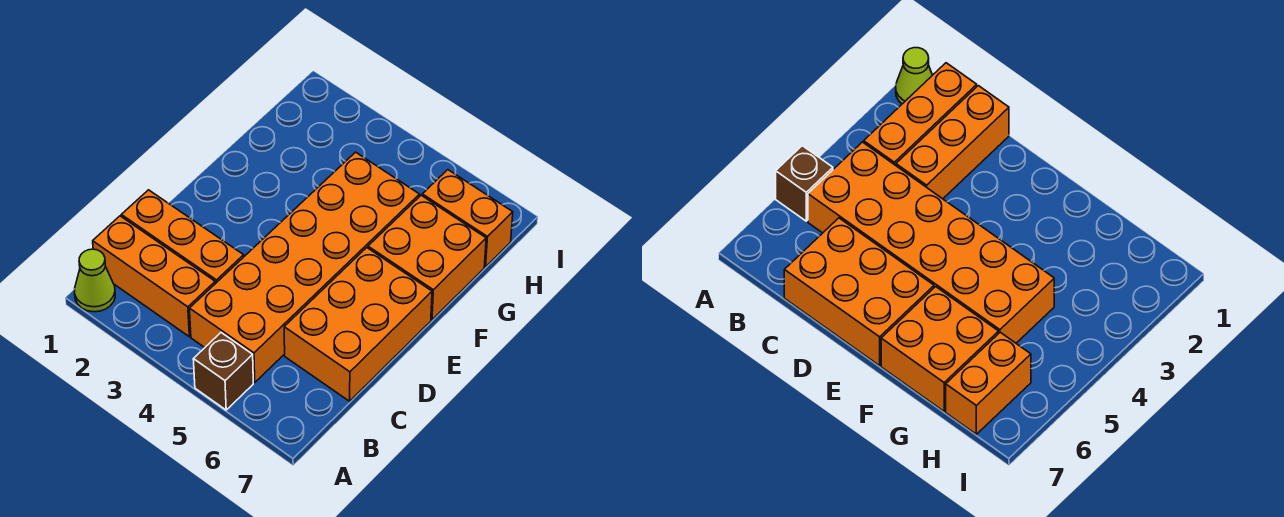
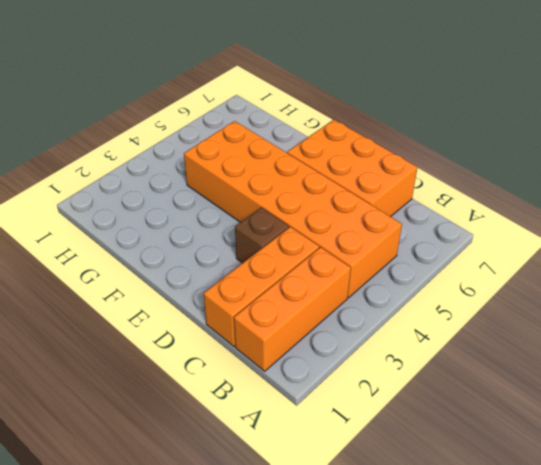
brown 1x1 brick [235,207,289,263] -> brown 1x1 brick moved to [193,333,253,410]
none -> lime 1x1 cone [74,249,115,312]
none -> orange 2x2 brick [368,195,486,320]

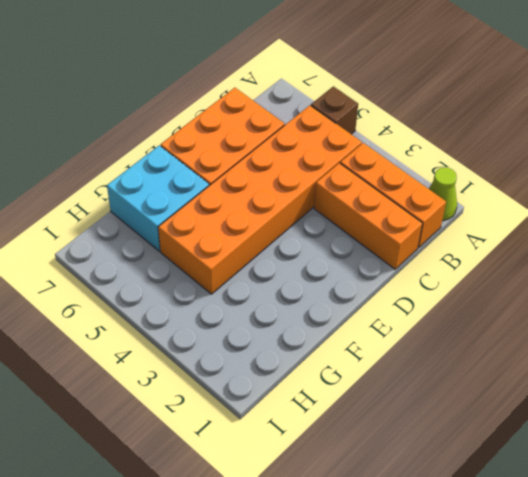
cyan 2x2 brick [107,145,209,251] -> orange 2x2 brick [368,195,486,320]
none -> orange 1x2 brick [422,170,513,267]

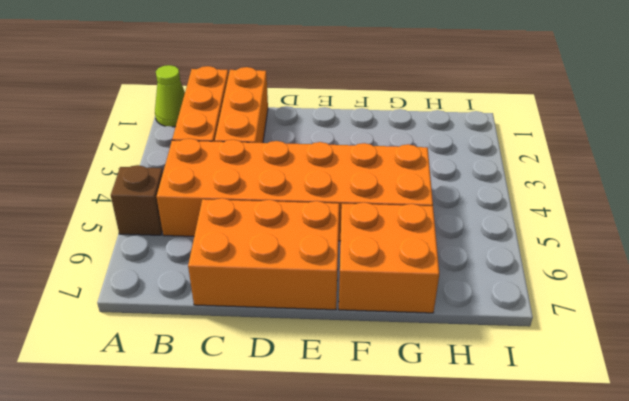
none -> orange 1x2 brick [422,170,513,267]

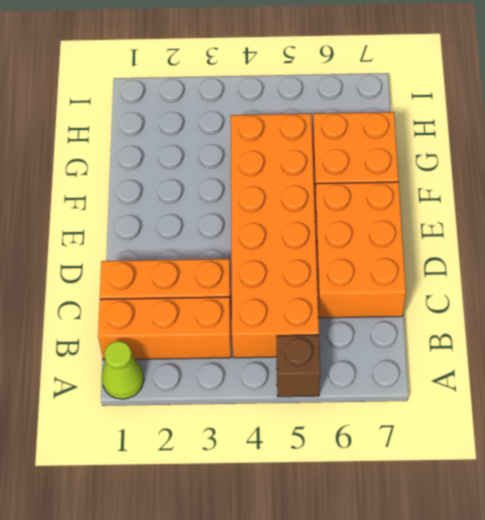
none -> orange 1x2 brick [422,170,513,267]

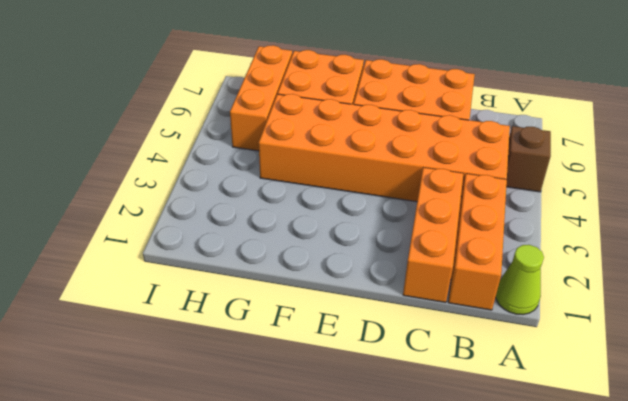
orange 1x3 brick [230,45,292,151] -> orange 1x2 brick [422,170,513,267]

